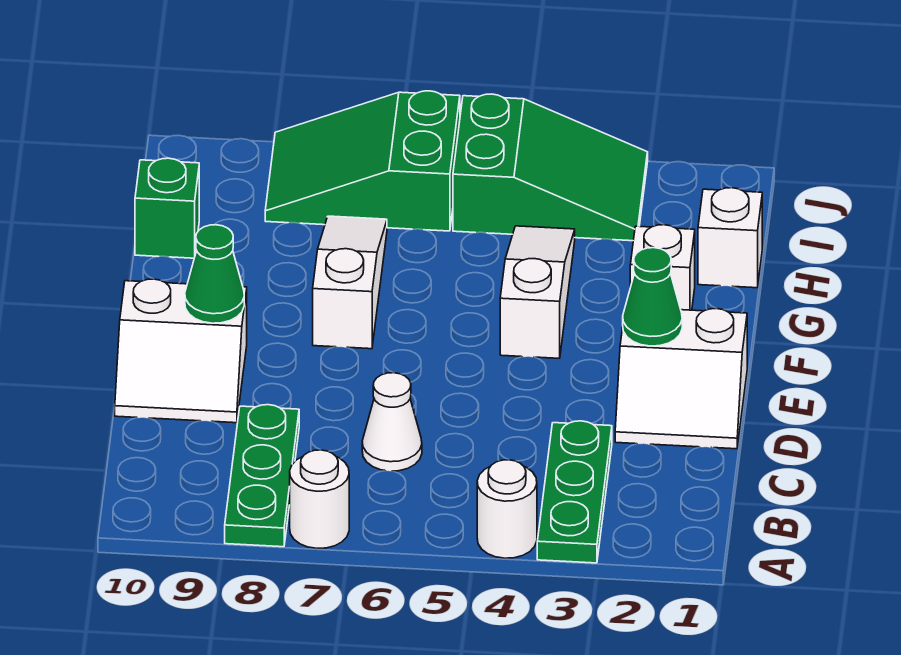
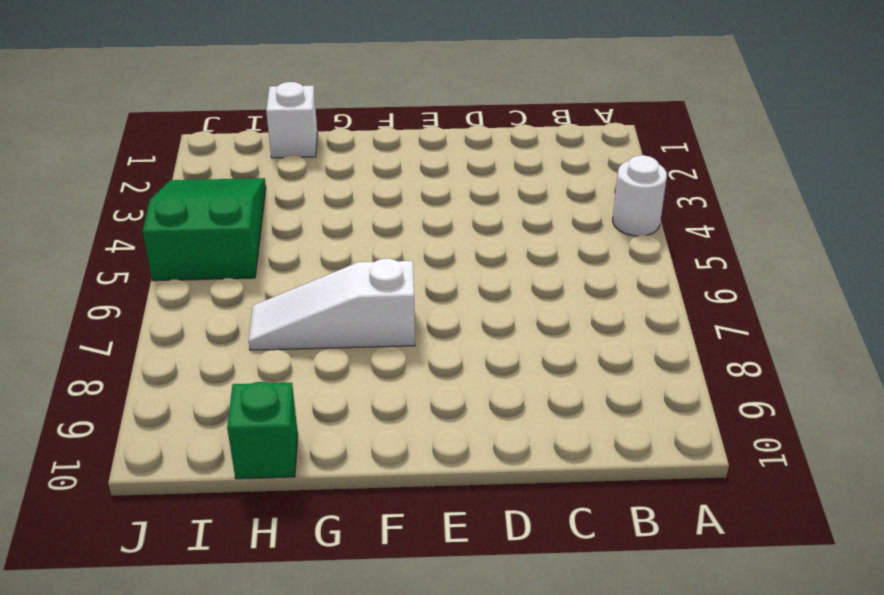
none -> green 1x3 plate [537,421,612,563]
none -> white 1x1 round brick [290,450,349,548]
none -> green 1x3 plate [225,405,299,547]

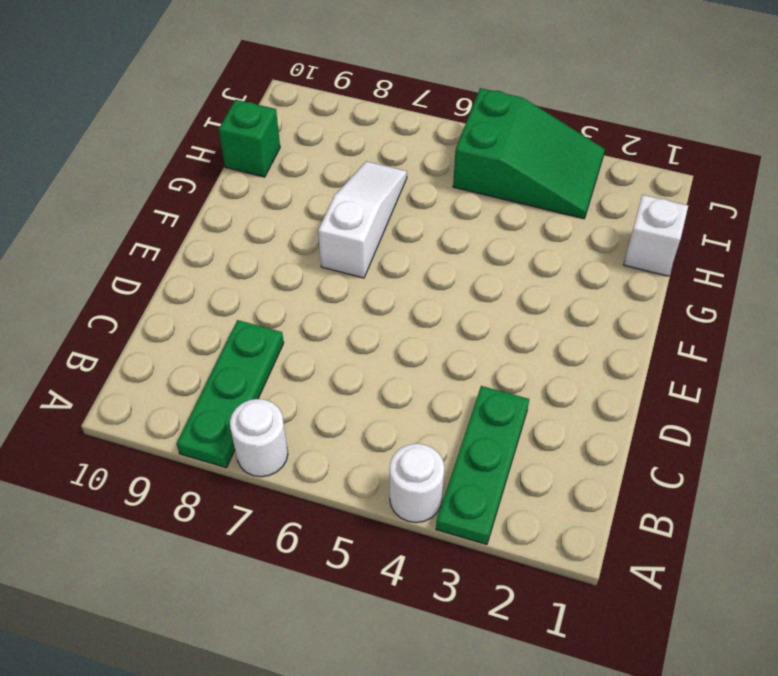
none -> white 1x1 cone [362,373,422,471]
none -> white 2x2 slope [615,309,747,449]
none -> white 2x2 slope [115,279,247,423]

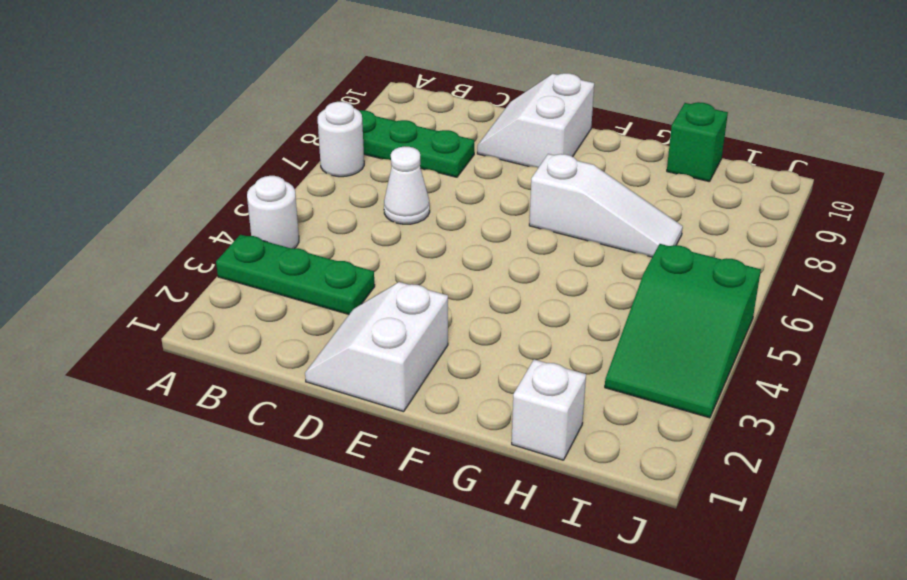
none -> white 1x3 slope [500,226,575,358]
none -> white 1x1 brick [630,225,695,310]
none -> green 2x3 slope [265,91,460,231]

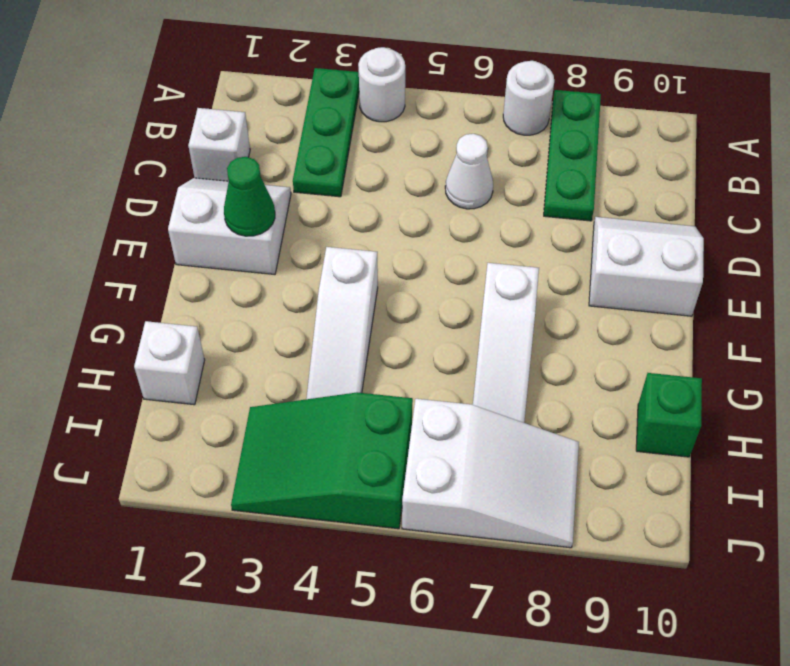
white 1x1 brick [188,108,250,181] -> white 1x1 brick moved to [630,225,695,310]
white 2x3 slope [402,399,579,548] -> green 2x3 slope [265,91,460,231]
none -> green 1x1 cone [185,225,244,323]

